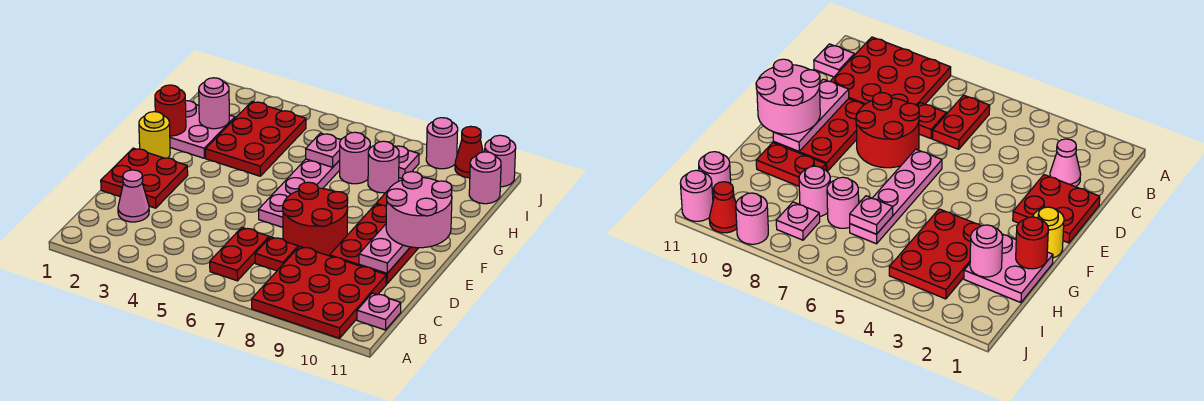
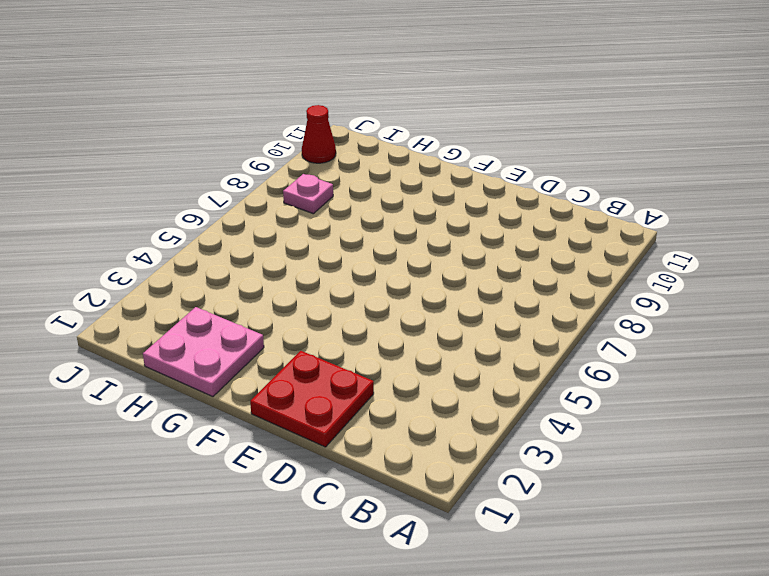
none -> red 3x3 plate [252,246,386,338]
none -> red 1x2 plate [210,227,269,281]
none -> pink 1x1 plate [357,293,401,330]

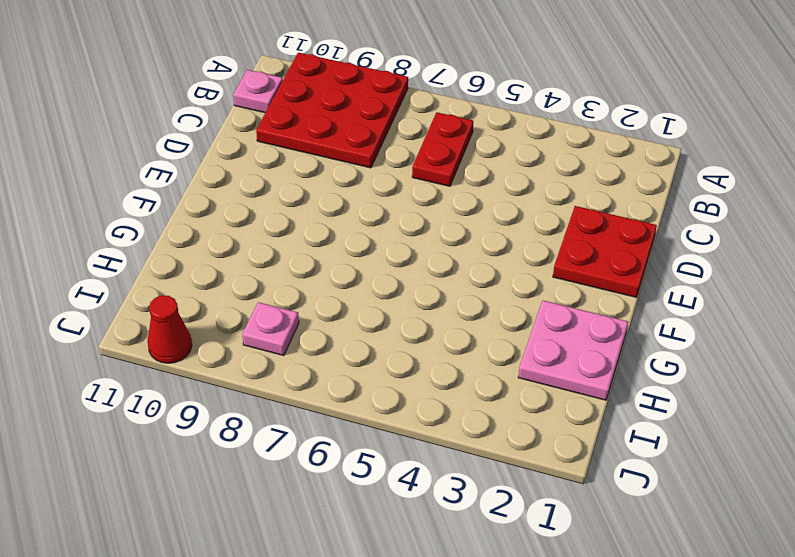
none -> pink 1x1 cone [118,170,149,222]
none -> red 1x1 plate [255,237,298,271]
none -> red 2x2 round brick [283,182,348,256]

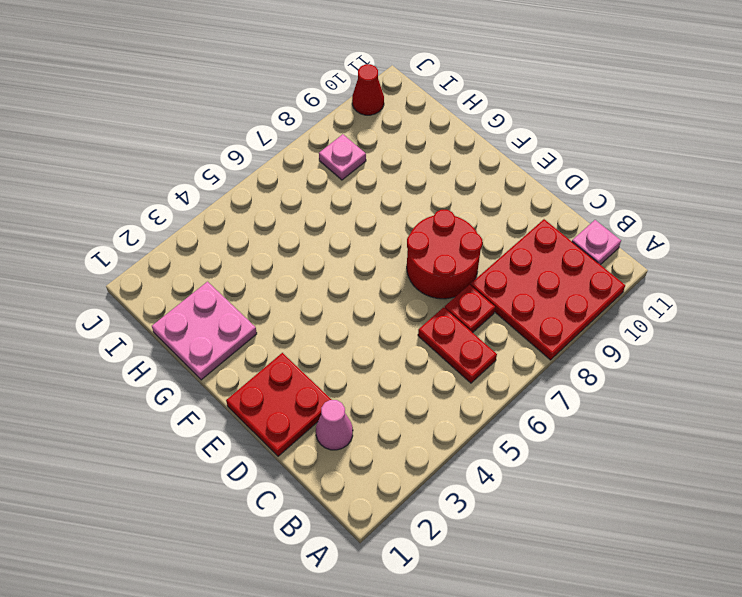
none -> red 2x3 plate [330,204,418,284]
none -> pink 1x4 plate [258,159,340,227]
none -> yellow 1x1 round brick [139,112,170,158]

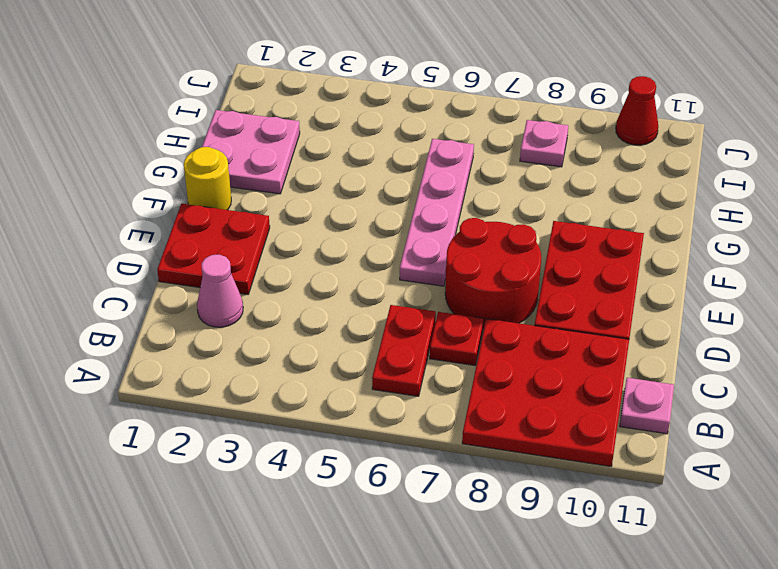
none -> red 2x3 plate [206,102,306,176]
none -> red 1x2 plate [756,143,826,186]
none -> pink 1x1 round brick [340,132,370,184]

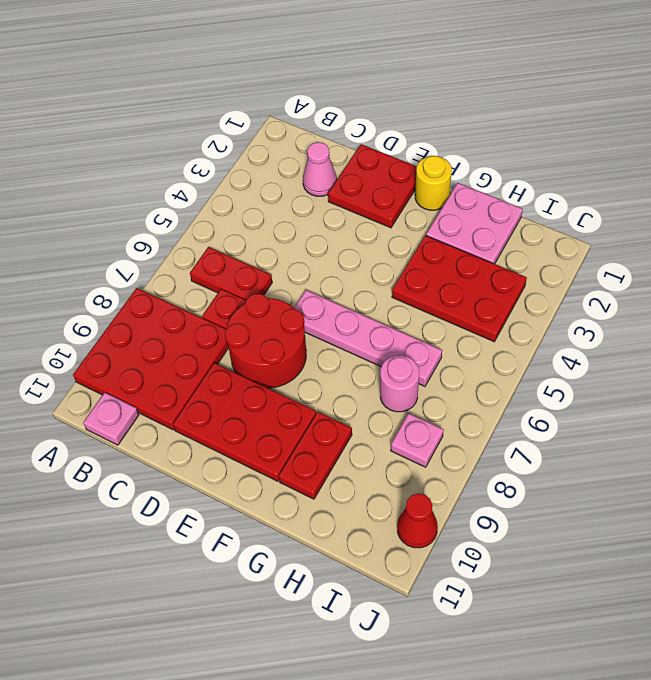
none -> pink 1x1 round brick [368,141,399,193]
none -> pink 1x1 round brick [469,152,501,204]
none -> pink 1x1 round brick [426,118,458,169]

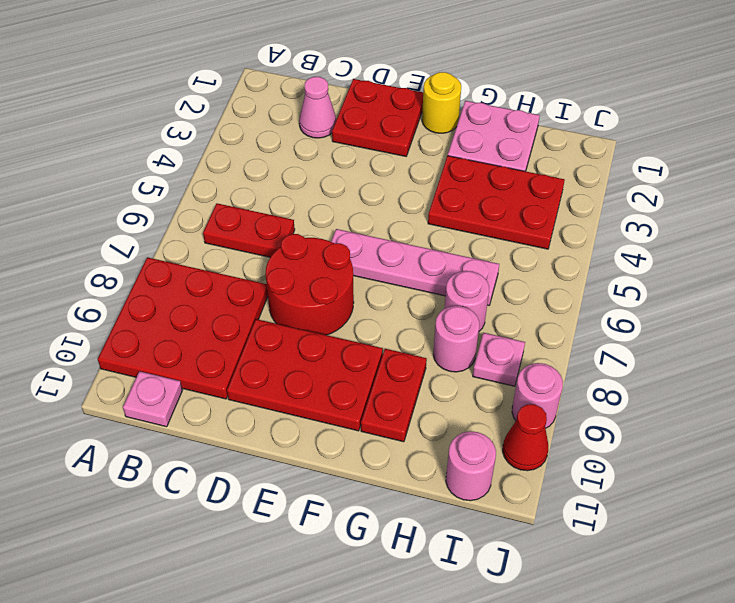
none -> red 1x1 plate [255,237,298,271]
none -> pink 1x1 round brick [485,135,516,187]
none -> pink 1x3 plate [359,224,410,273]

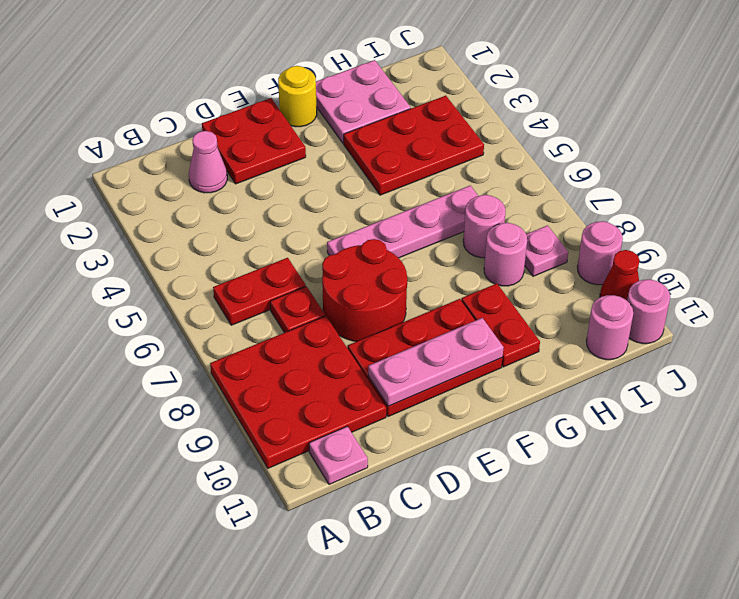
none -> red 1x1 round brick [155,85,186,136]
none -> pink 1x1 round brick [199,78,229,129]
none -> pink 1x1 plate [306,133,341,167]

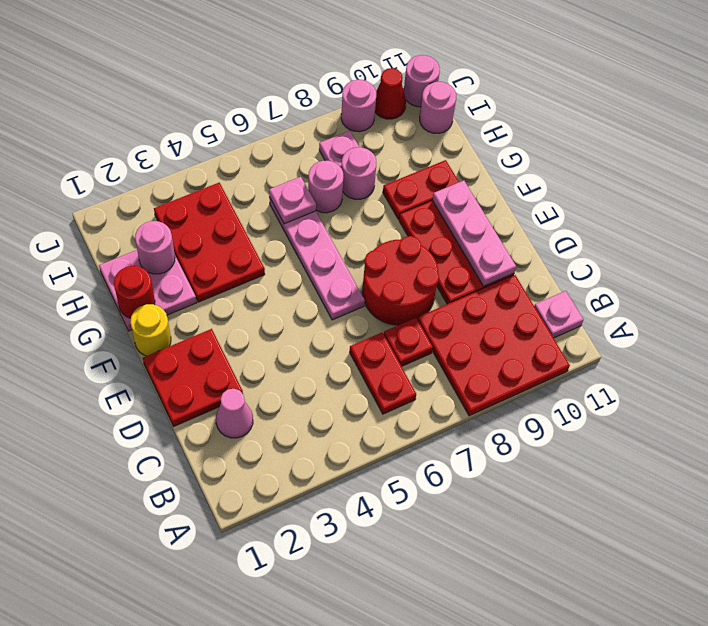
none -> pink 2x2 round brick [386,172,452,248]

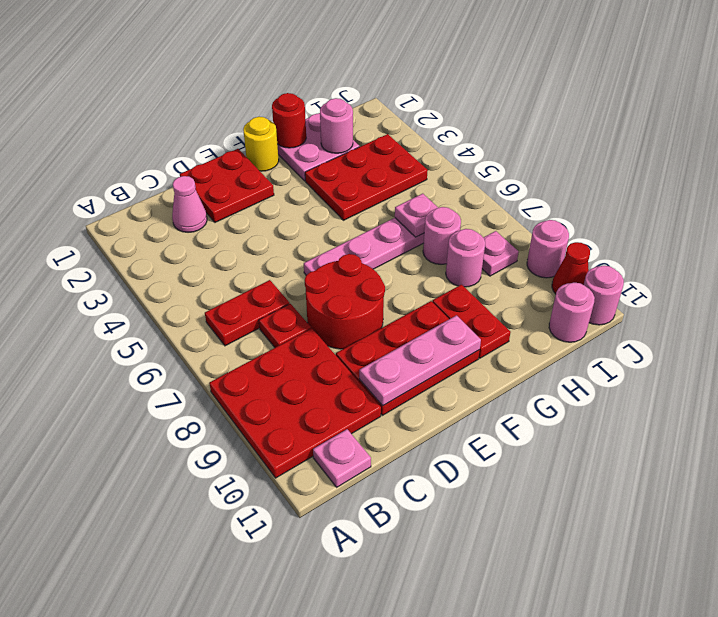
none -> pink 2x2 round brick [386,172,452,248]

